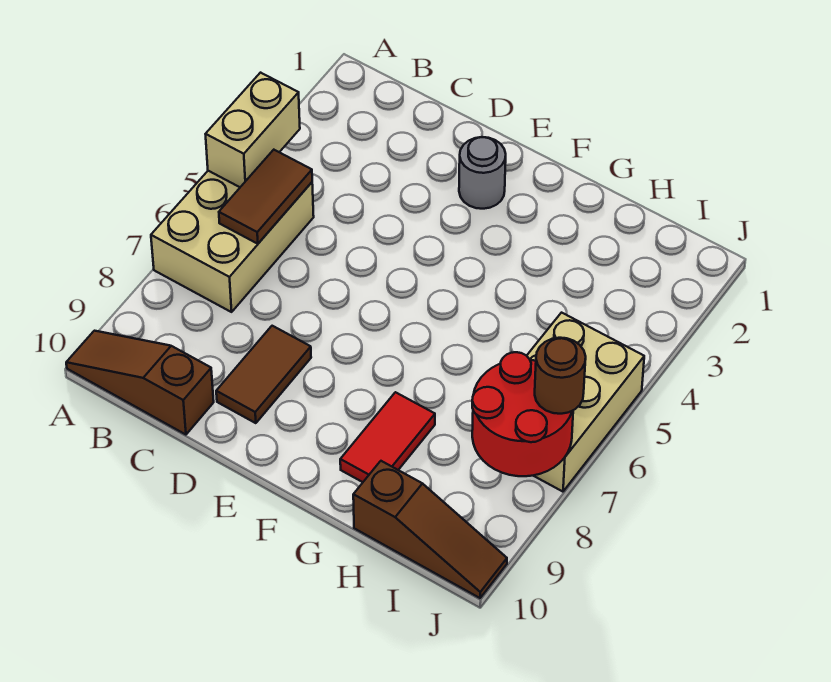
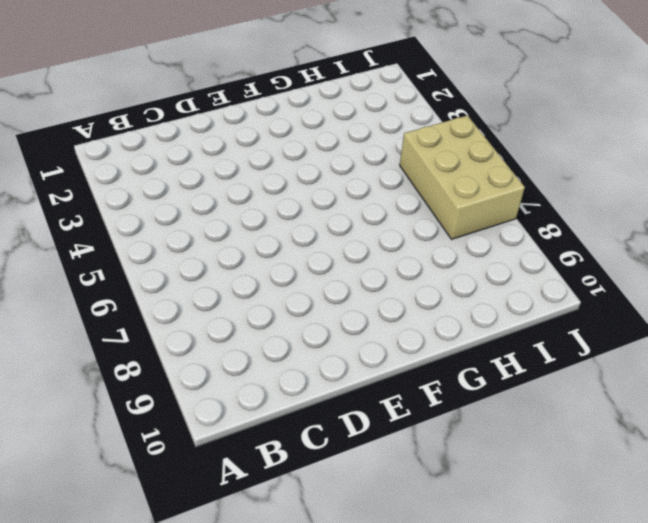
none -> tan 2x3 brick [151,171,314,312]
none -> brown 1x3 slope [66,331,214,435]

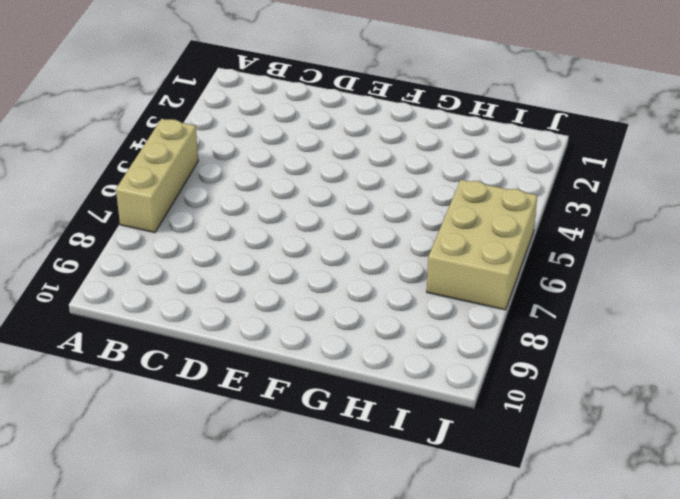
tan 1x3 brick [116,119,198,233] -> tan 2x3 brick [151,171,314,312]
none -> brown 1x3 slope [66,331,214,435]
none -> brown 1x2 tile [216,326,311,423]

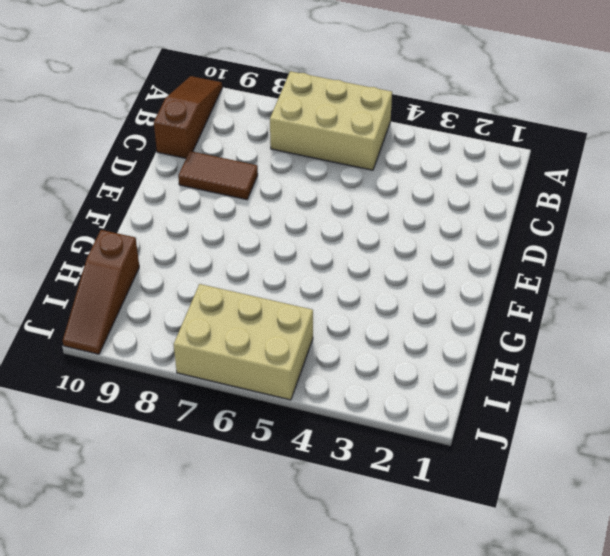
none -> grey 1x1 round brick [459,137,506,209]
none -> red 1x2 tile [340,392,435,482]

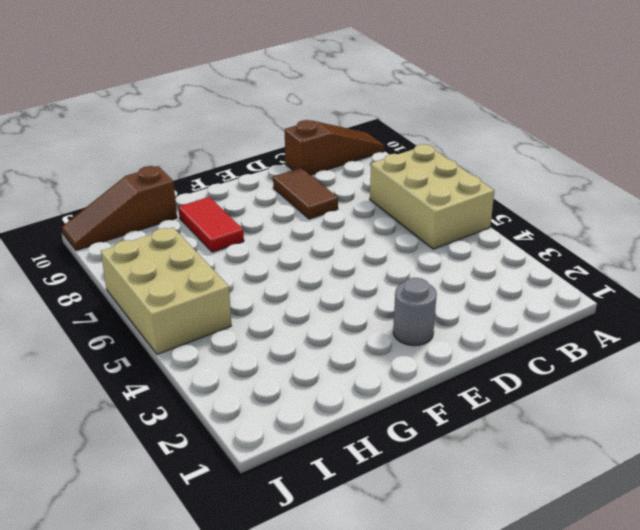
none -> tan 1x2 brick [206,73,300,187]
none -> brown 1x2 tile [219,150,312,244]

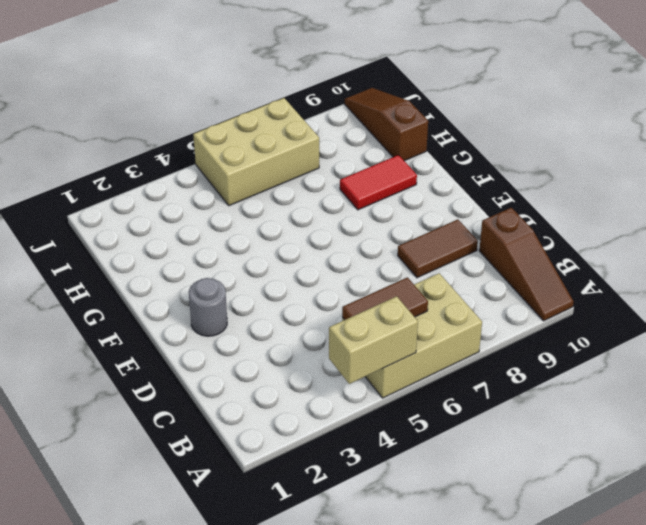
none -> red 2x2 round brick [472,352,573,476]
none -> brown 1x1 round brick [535,338,586,414]

